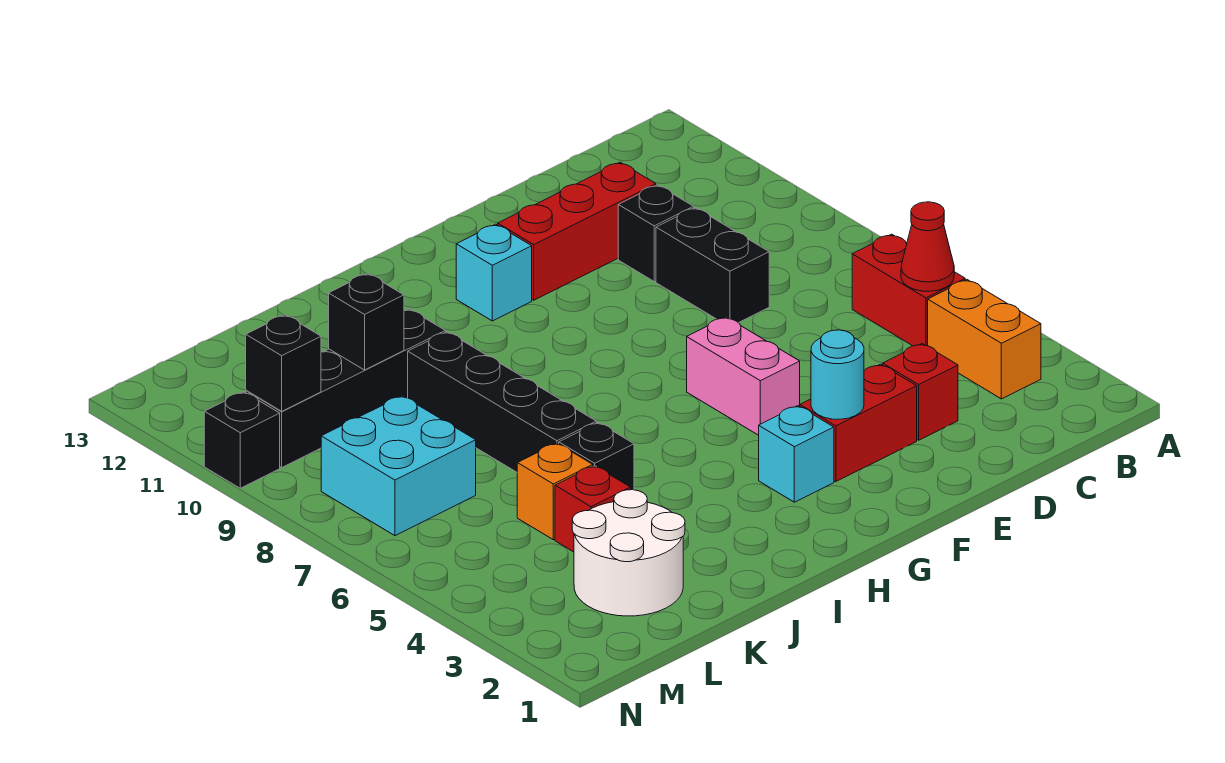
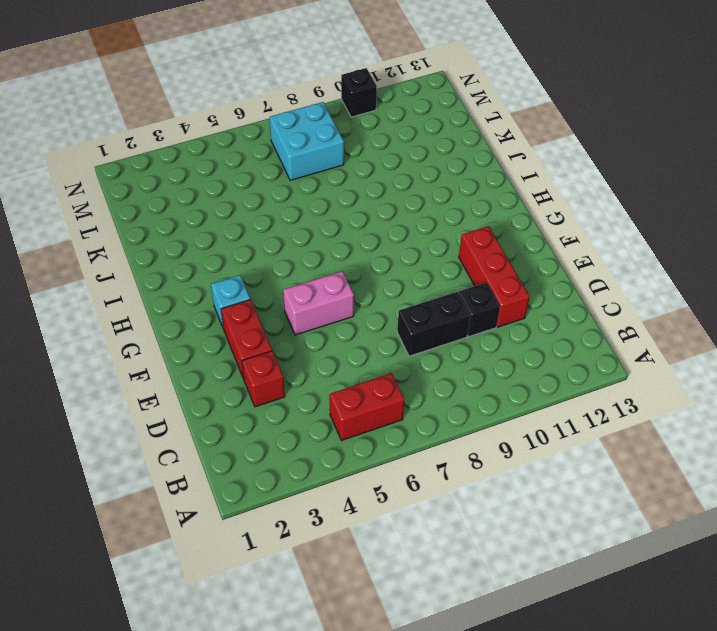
none -> orange 1x2 brick [928,280,1041,399]
none -> cyan 1x1 brick [456,224,532,321]
none -> black 1x1 brick [559,422,634,490]

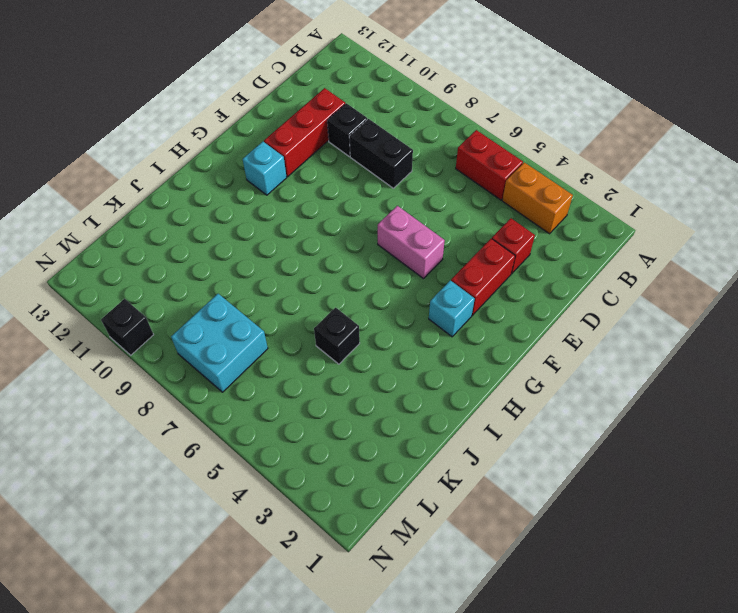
none -> black 1x4 brick [408,332,596,472]
none -> black 1x4 brick [246,309,445,468]
none -> white 2x2 round brick [572,490,685,616]

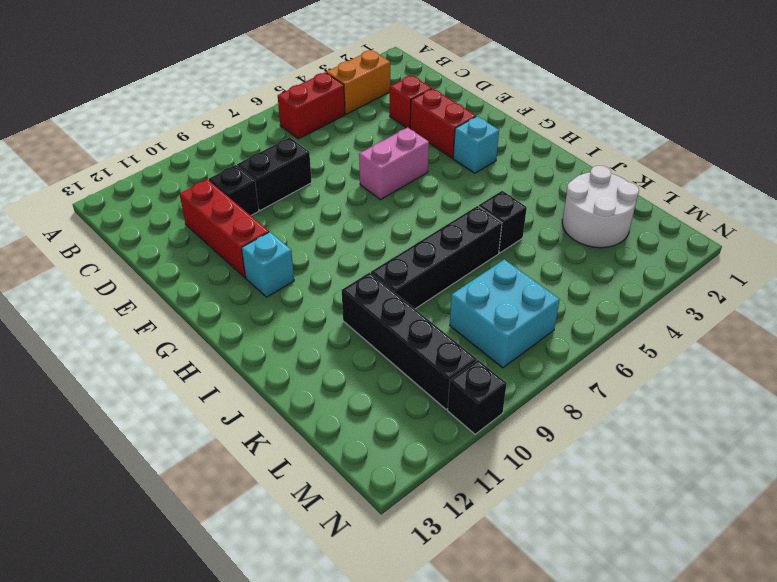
none -> red 1x1 brick [555,466,631,552]
none -> orange 1x1 brick [517,443,593,540]
none -> red 1x1 cone [901,202,954,291]

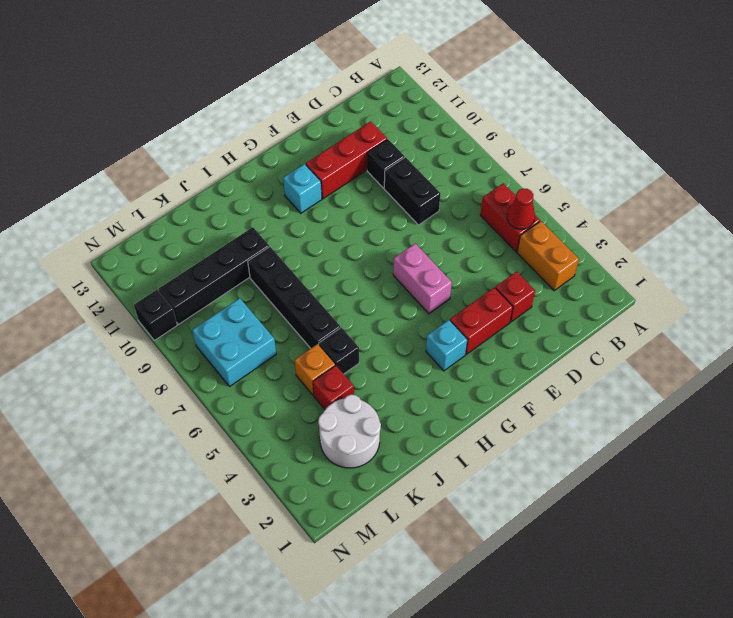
none -> cyan 1x1 round brick [811,330,864,419]
none -> black 1x1 brick [329,274,404,370]
none -> black 1x1 brick [246,315,321,411]

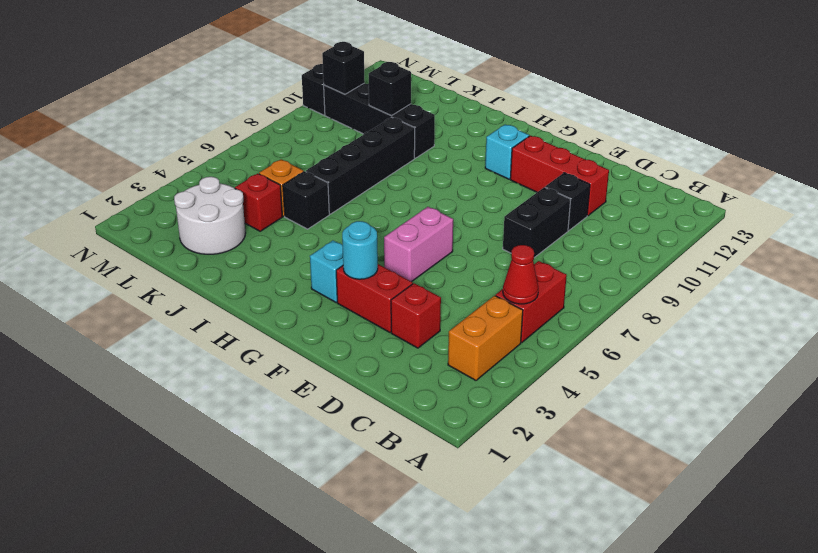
none -> cyan 2x2 brick [321,396,476,536]

